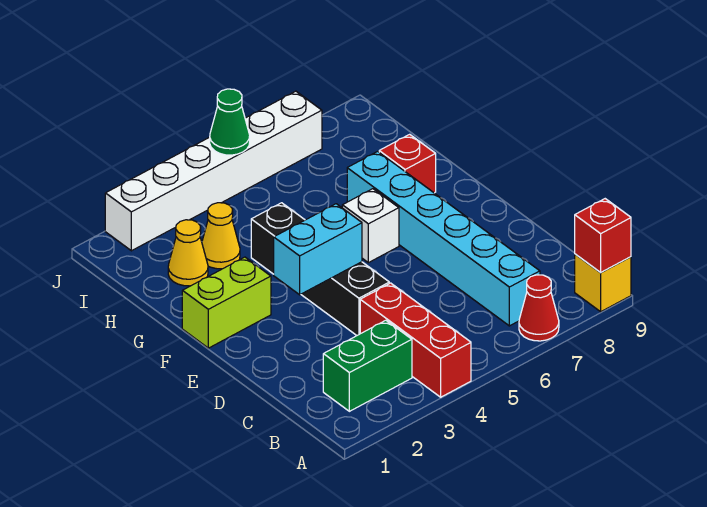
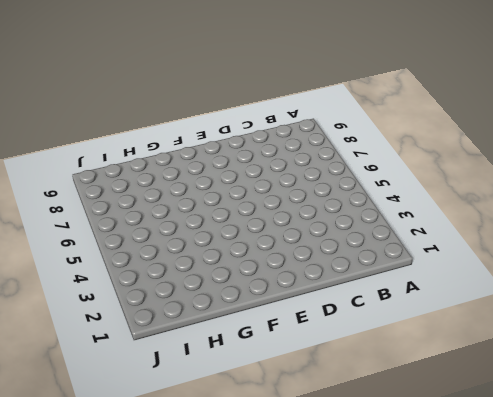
none -> red 1x3 brick [360,283,471,397]
none -> red 1x1 cone [519,275,559,341]
none -> yellow 1x1 brick [575,254,631,312]

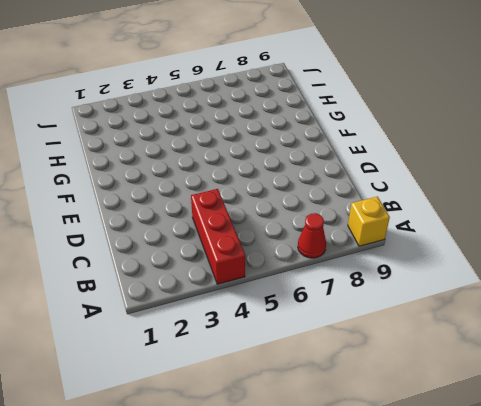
none -> green 1x2 brick [323,320,412,411]
none -> cyan 1x6 brick [347,151,540,326]
none -> black 1x4 brick [251,203,389,335]

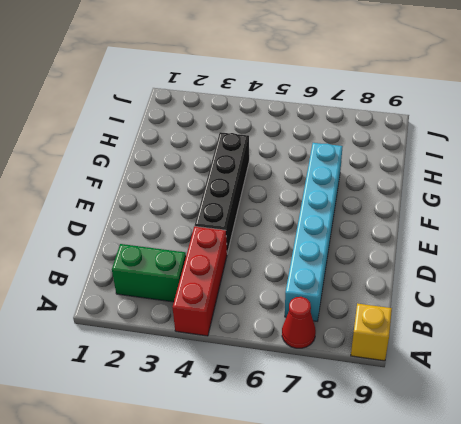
none -> lime 1x2 brick [182,257,271,348]
none -> white 1x1 brick [342,189,399,263]
none -> red 1x1 brick [379,134,436,193]

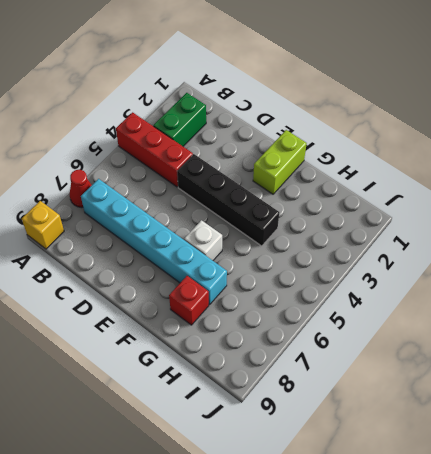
none -> yellow 1x1 cone [168,220,208,286]
none -> yellow 1x1 cone [202,203,240,269]
none -> white 1x6 brick [105,91,322,251]

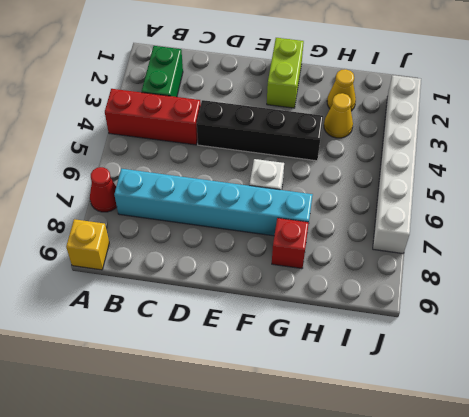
none -> red 1x1 brick [575,199,631,273]
none -> cyan 1x2 brick [274,204,362,295]
none -> green 1x1 cone [210,89,250,155]

